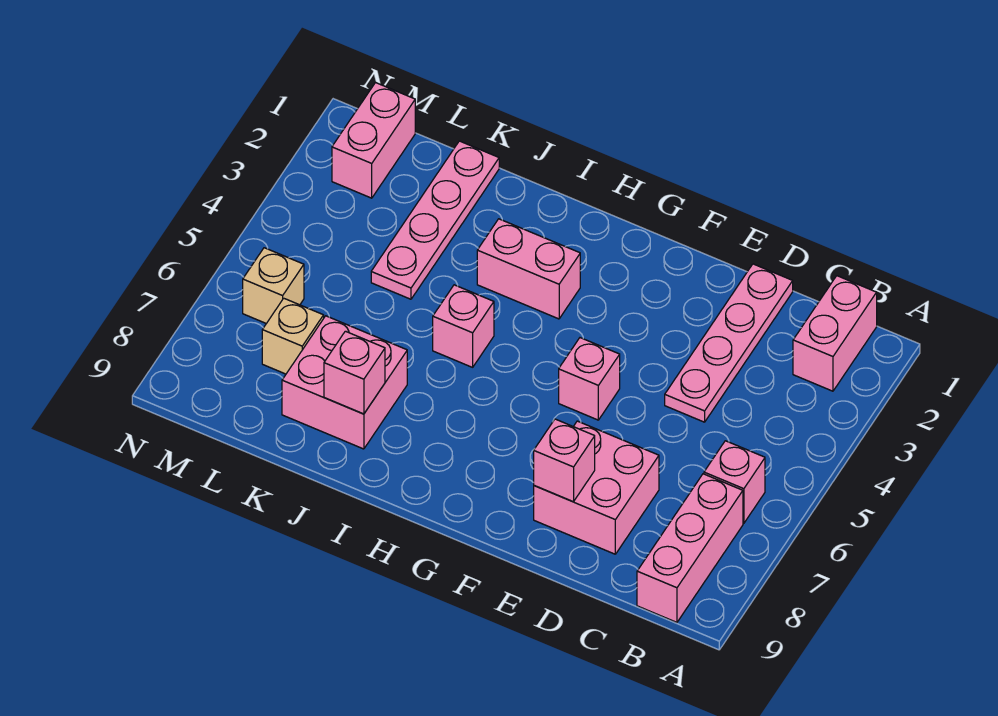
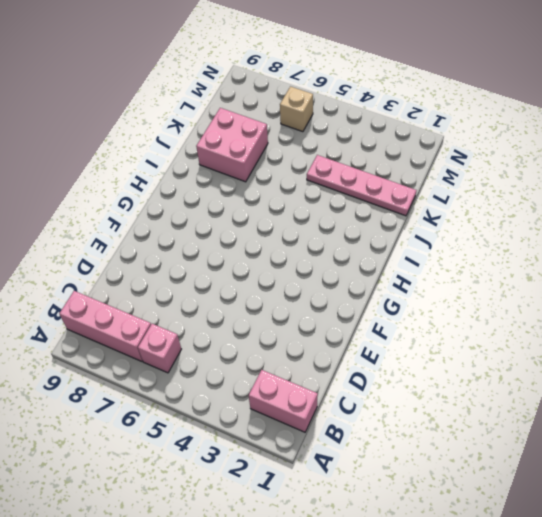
none -> pink 1x4 plate [665,264,793,422]
none -> pink 2x2 brick [534,421,659,554]
none -> pink 1x1 brick [559,338,620,420]

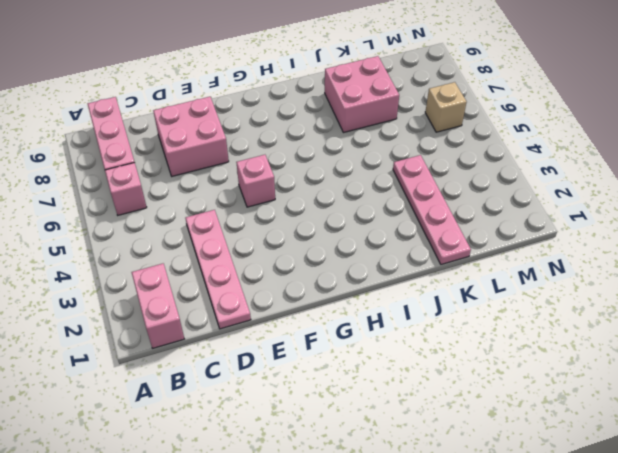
none -> pink 1x2 brick [477,219,580,319]
none -> pink 1x1 brick [433,285,494,367]
none -> tan 1x1 brick [262,298,324,374]

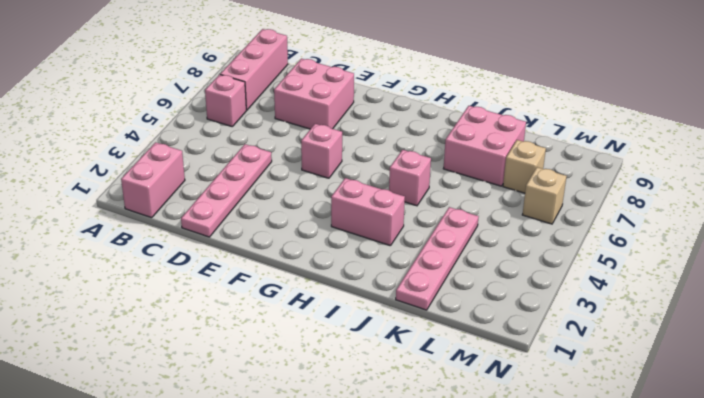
none -> pink 1x2 brick [332,83,415,198]
none -> pink 1x1 brick [534,419,595,502]
none -> pink 1x1 brick [324,331,385,414]

